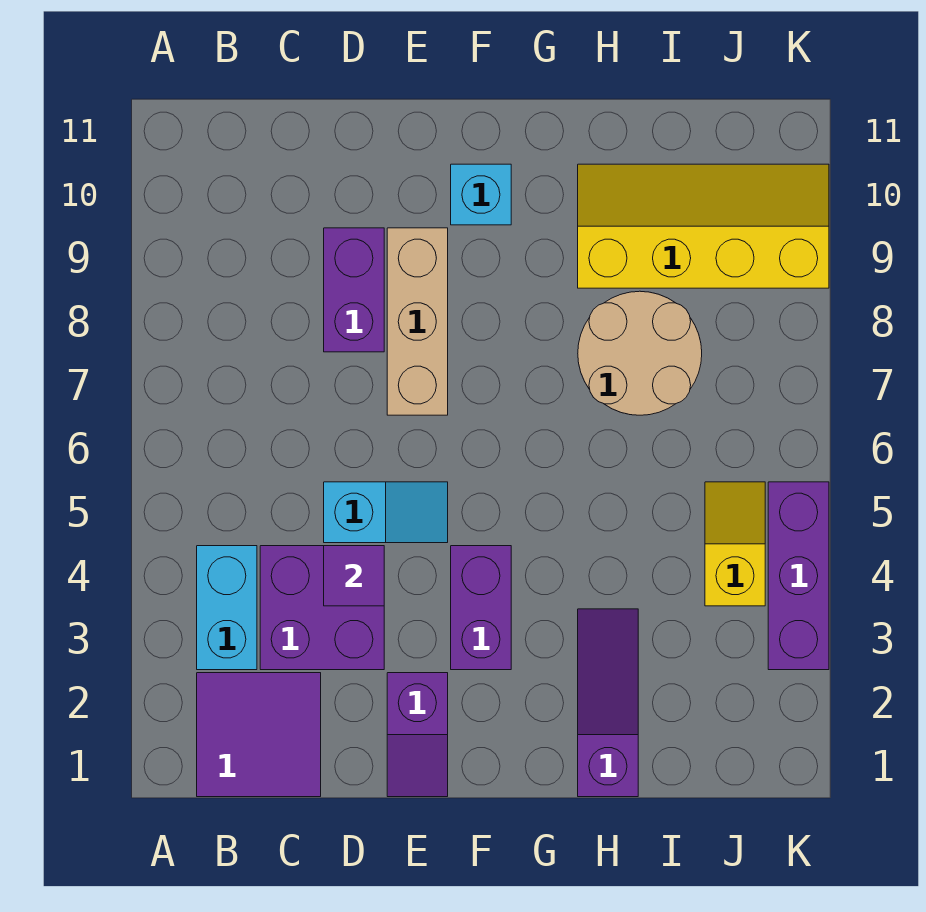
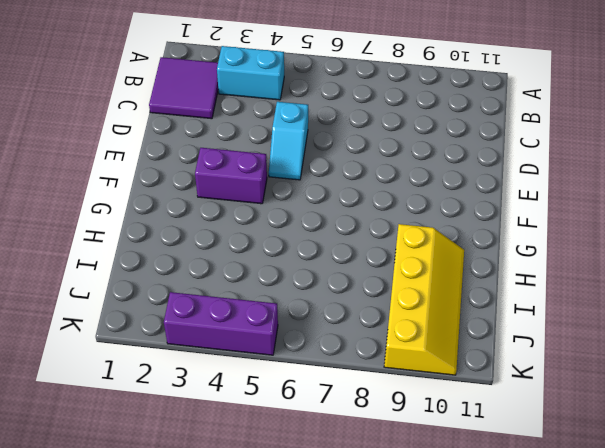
none -> purple 2x2 brick [260,546,384,670]
none -> purple 1x2 brick [324,228,384,352]
none -> purple 1x2 slope [387,673,448,797]

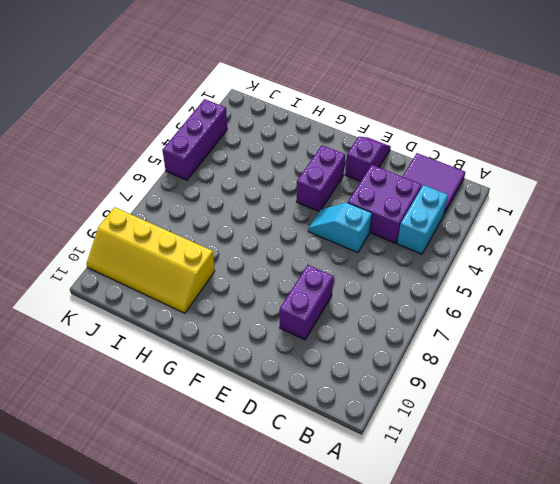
none -> tan 1x3 brick [387,228,448,415]
none -> cyan 1x1 brick [451,164,511,225]
none -> purple 1x3 slope [578,609,638,797]

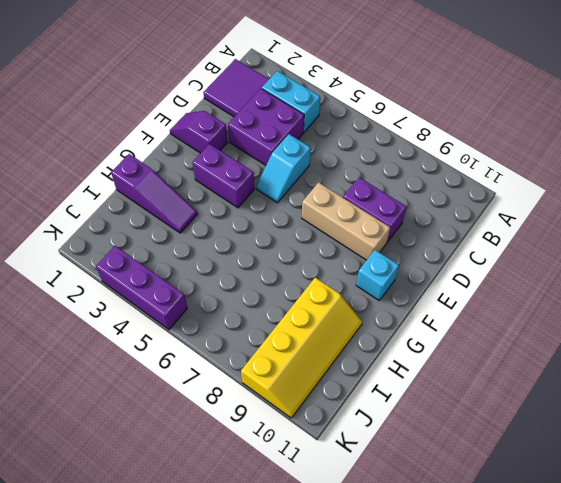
none -> tan 2x2 round brick [578,291,702,415]
none -> yellow 1x2 slope [705,482,765,606]
none -> purple 1x1 tile [324,546,384,606]

